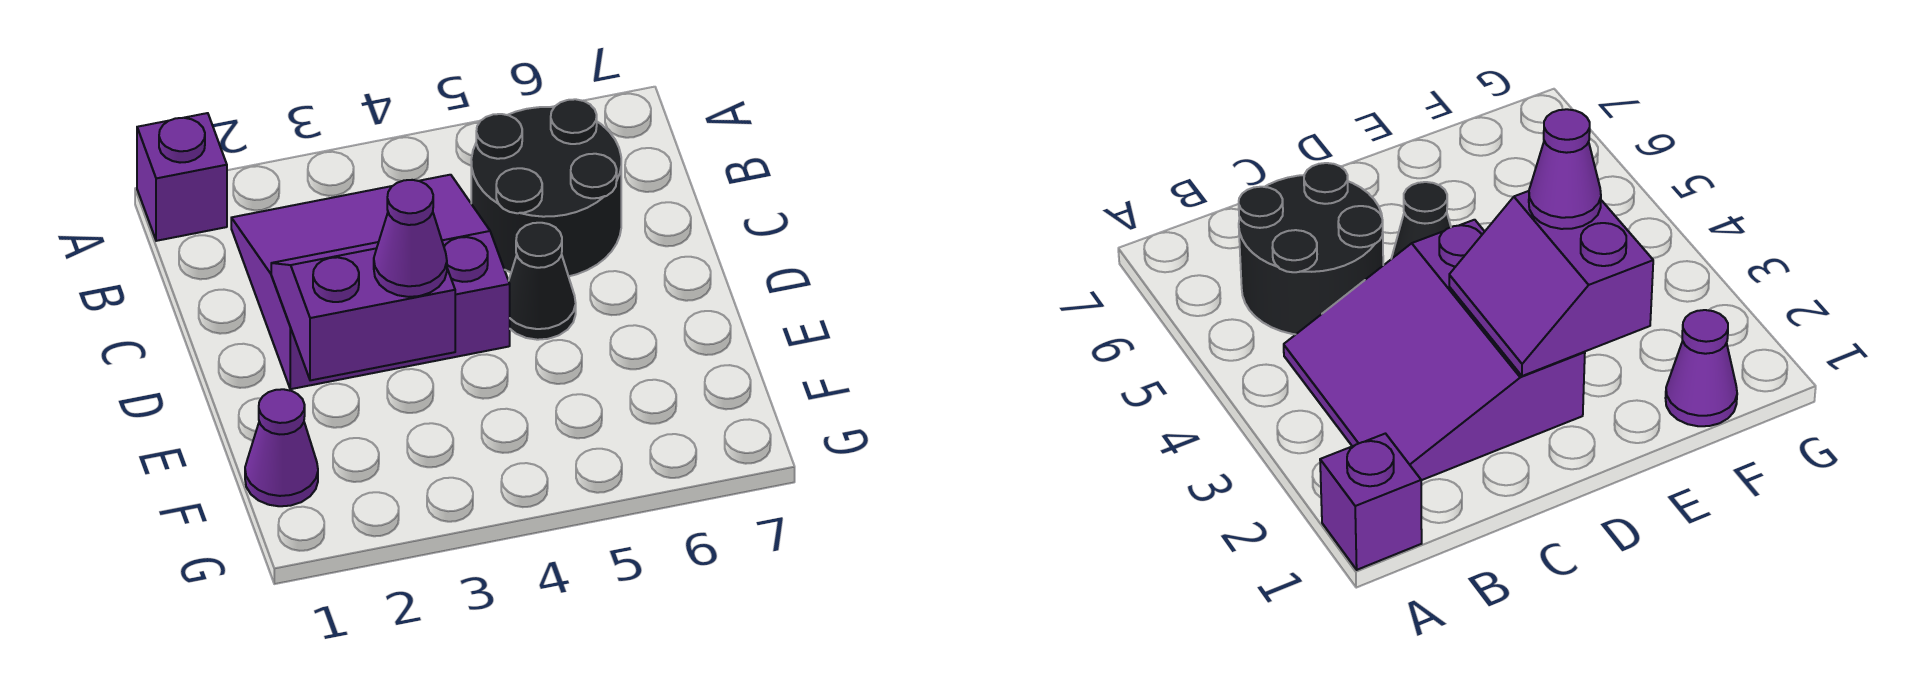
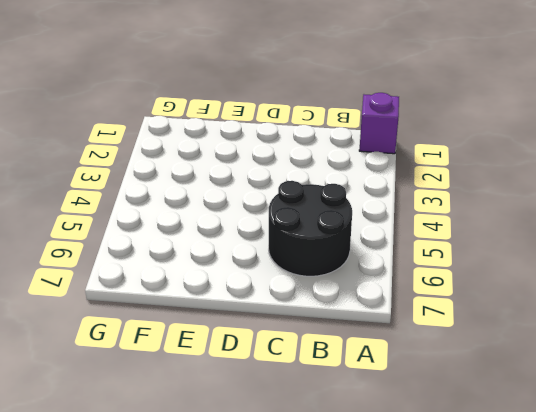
none -> purple 3x3 slope [231,175,510,389]
none -> black 1x1 cone [509,223,576,340]

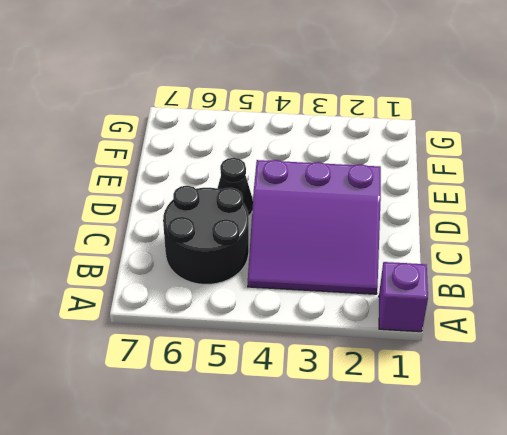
none -> purple 1x1 cone [245,389,318,506]
none -> purple 2x2 slope [271,242,455,380]

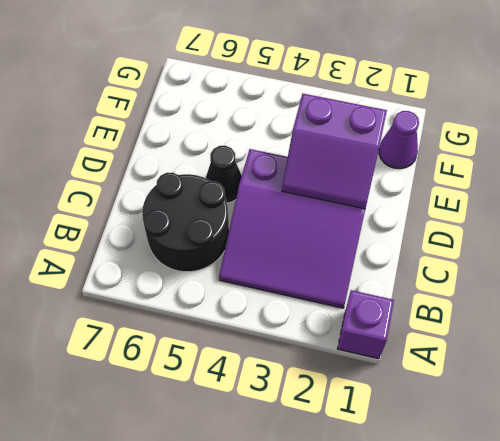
none -> purple 1x1 cone [374,180,447,297]

